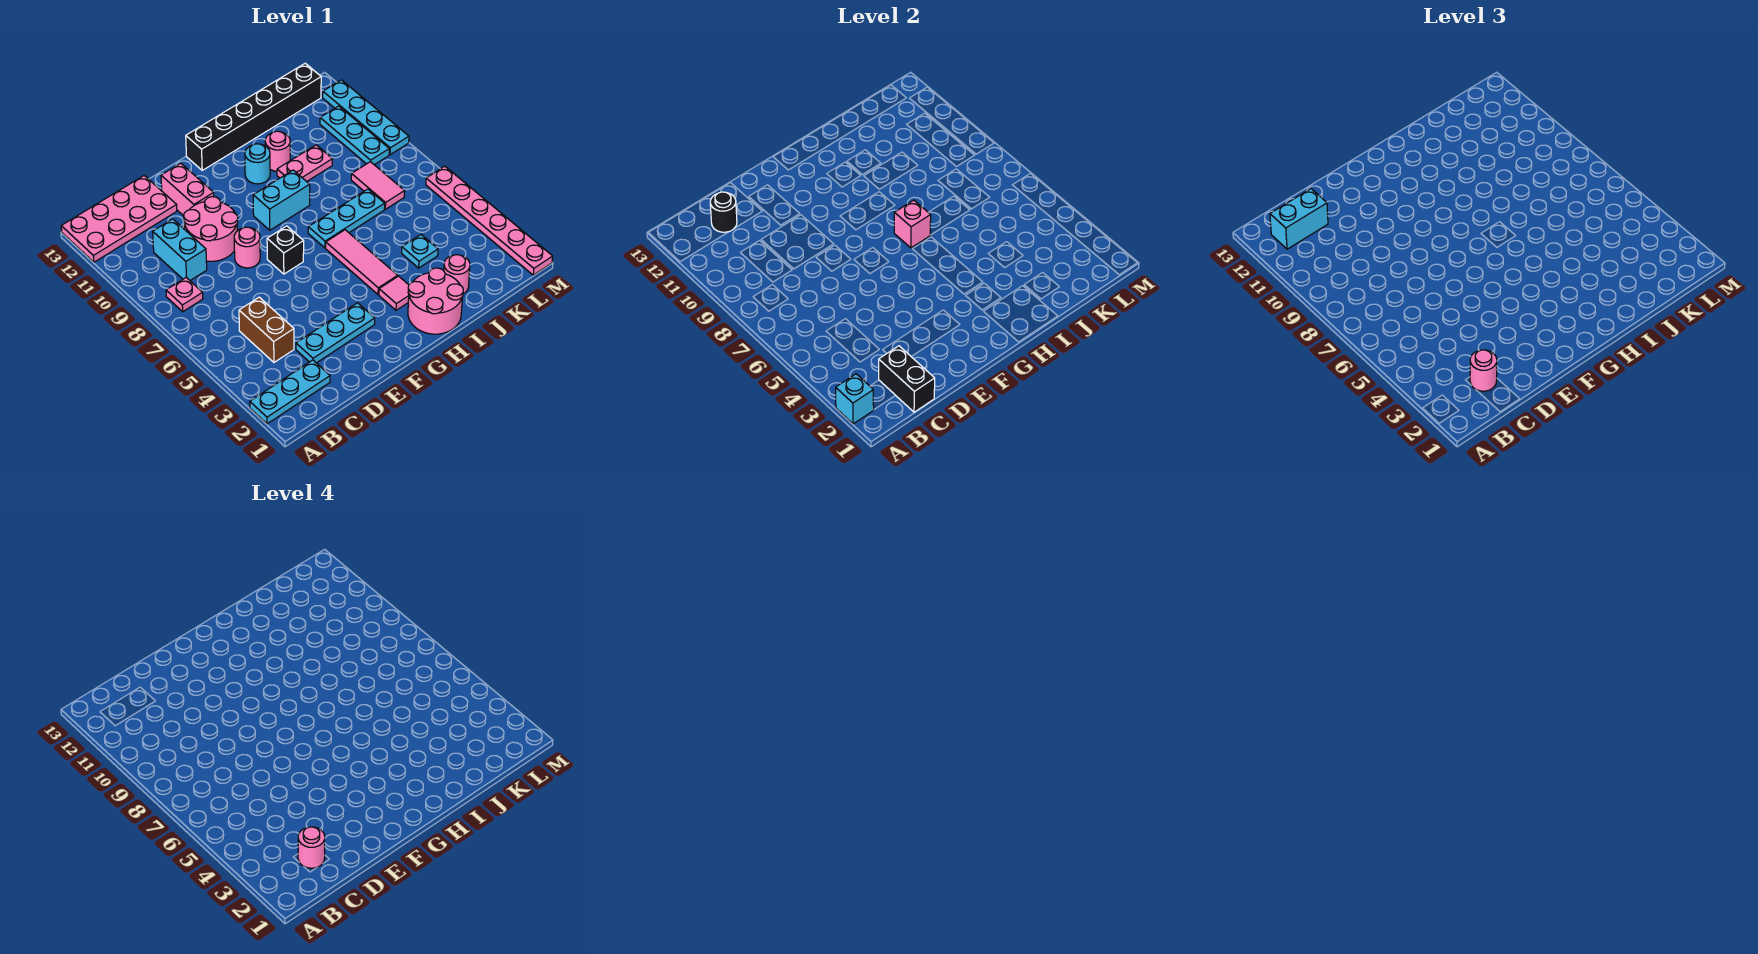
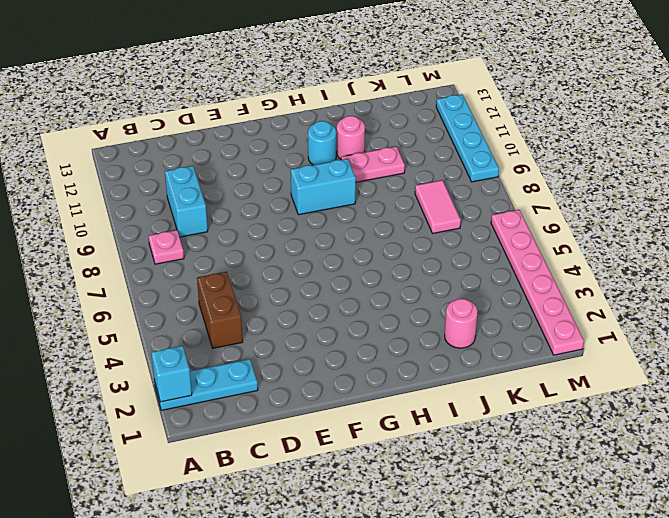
none -> pink 2x4 plate [61,176,177,262]
none -> cyan 1x3 plate [296,303,375,363]
none -> pink 2x2 round brick [184,197,238,261]
none -> pink 1x1 round brick [234,227,260,268]

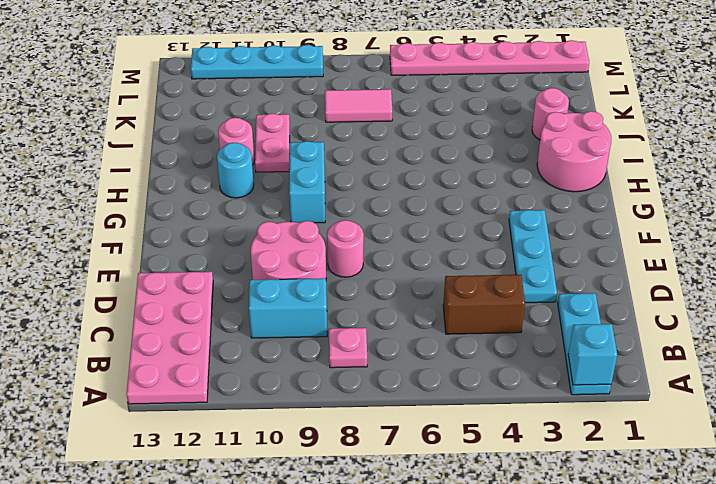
none -> pink 1x2 brick [161,163,214,216]
none -> black 1x1 brick [267,226,304,274]
none -> black 1x6 brick [186,63,321,170]
none -> pink 1x1 tile [379,276,409,310]

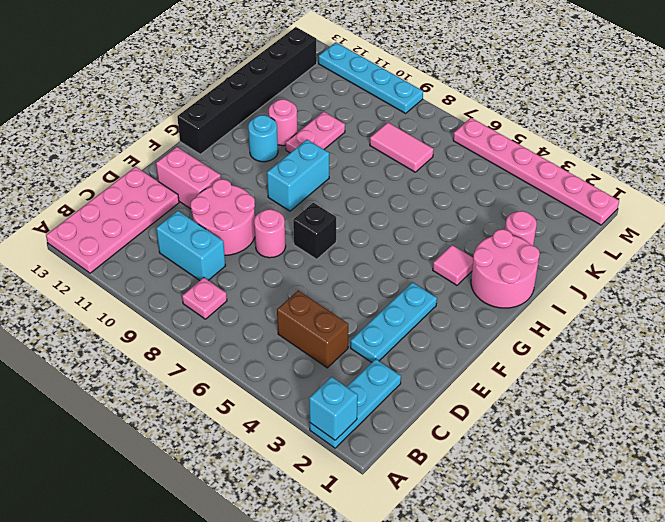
none -> pink 1x3 tile [326,230,398,295]
none -> cyan 1x3 plate [308,189,385,248]
none -> cyan 1x1 plate [402,235,438,268]
none -> cyan 1x3 plate [320,106,389,165]

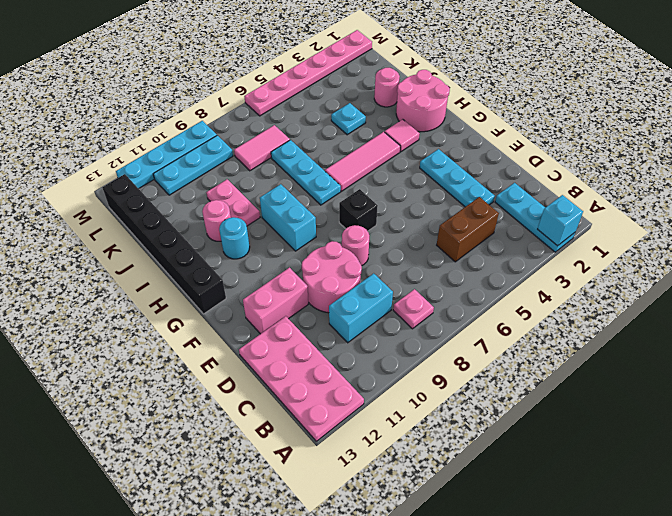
none -> black 1x2 brick [879,346,935,412]
none -> black 1x1 round brick [710,192,737,232]
none -> pink 1x1 brick [894,200,931,248]
none -> cyan 1x2 brick [1270,189,1328,249]

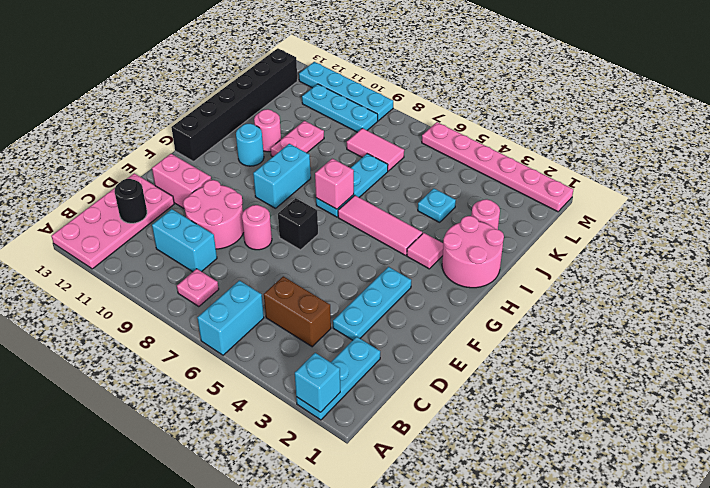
cyan 1x2 brick [197,280,264,355] -> cyan 1x2 brick moved to [1270,189,1328,249]
none -> black 1x2 brick [879,346,935,412]
none -> pink 1x1 round brick [1470,350,1497,391]
none -> pink 1x1 round brick [298,827,325,868]

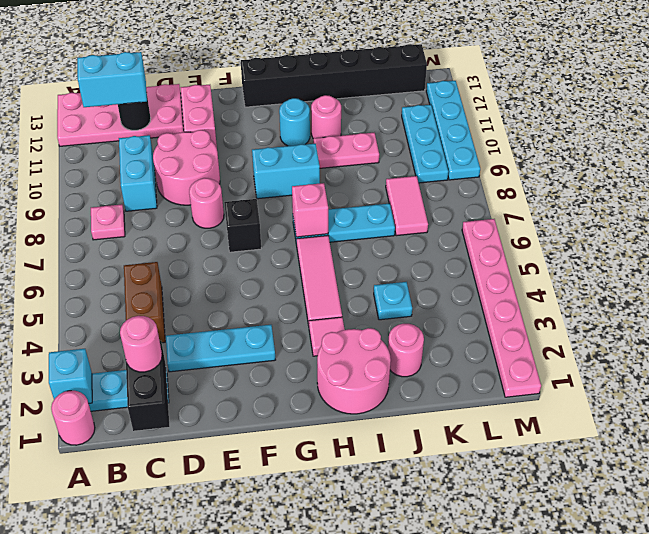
pink 1x1 round brick [51,391,95,445] -> pink 1x1 round brick moved to [298,827,325,868]

